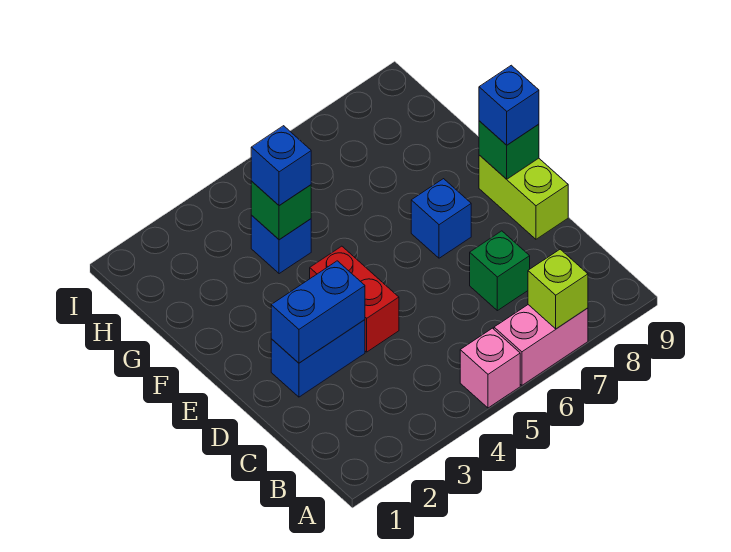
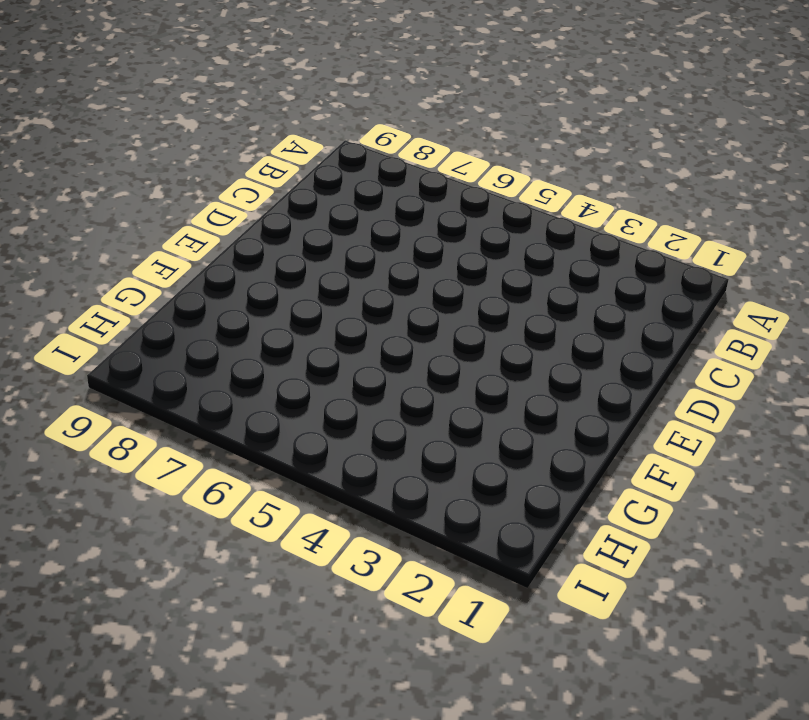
none -> pink 1x1 brick [460,328,520,408]
none -> pink 1x2 brick [494,305,588,385]
none -> green 1x1 brick [470,231,530,311]

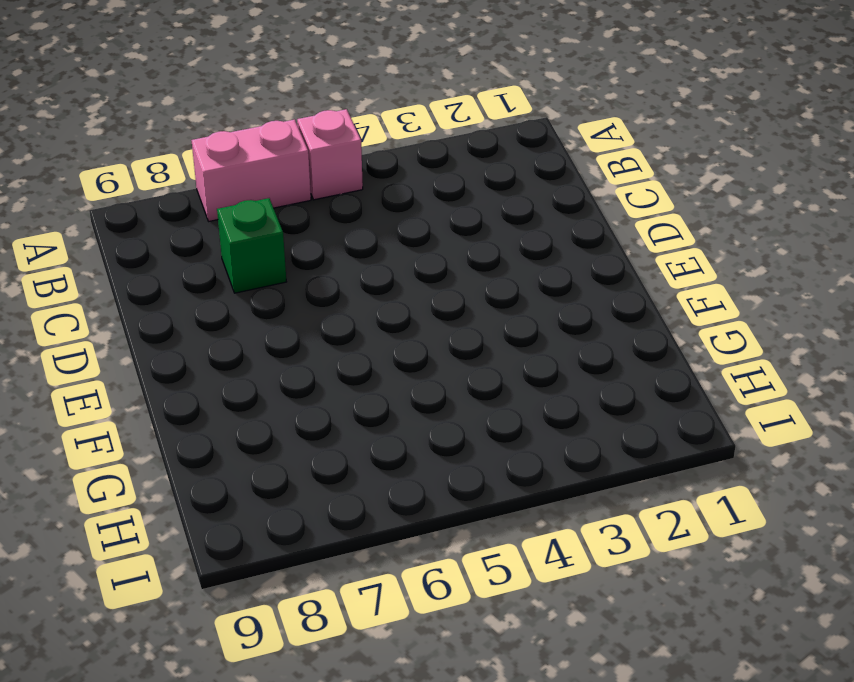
none -> blue 1x2 brick [271,320,365,397]
none -> red 1x2 brick [310,246,399,352]
none -> lime 1x2 brick [479,155,568,239]

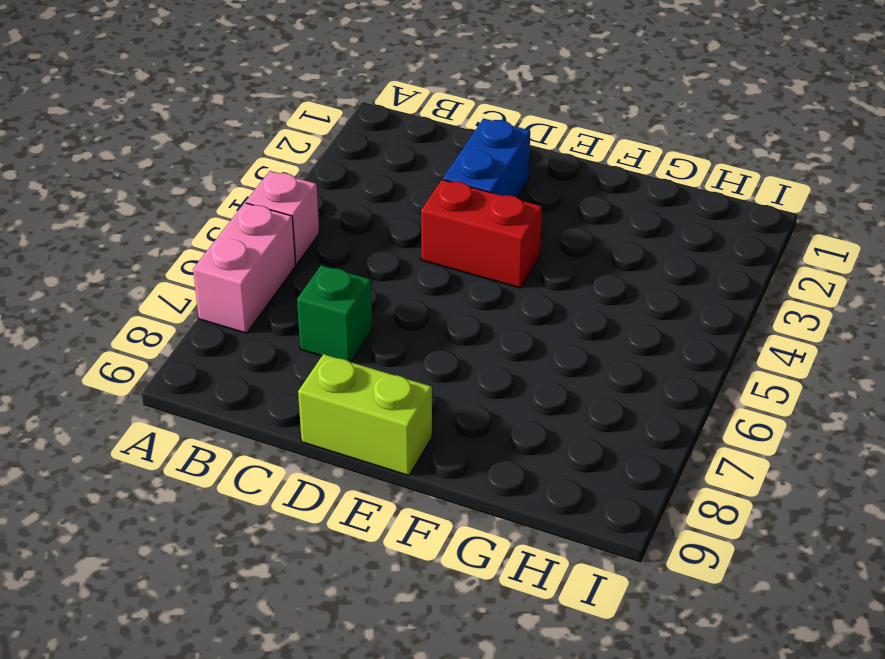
none -> blue 1x1 brick [411,179,471,258]
none -> blue 1x1 brick [251,215,311,274]
none -> lime 1x1 brick [528,249,588,329]

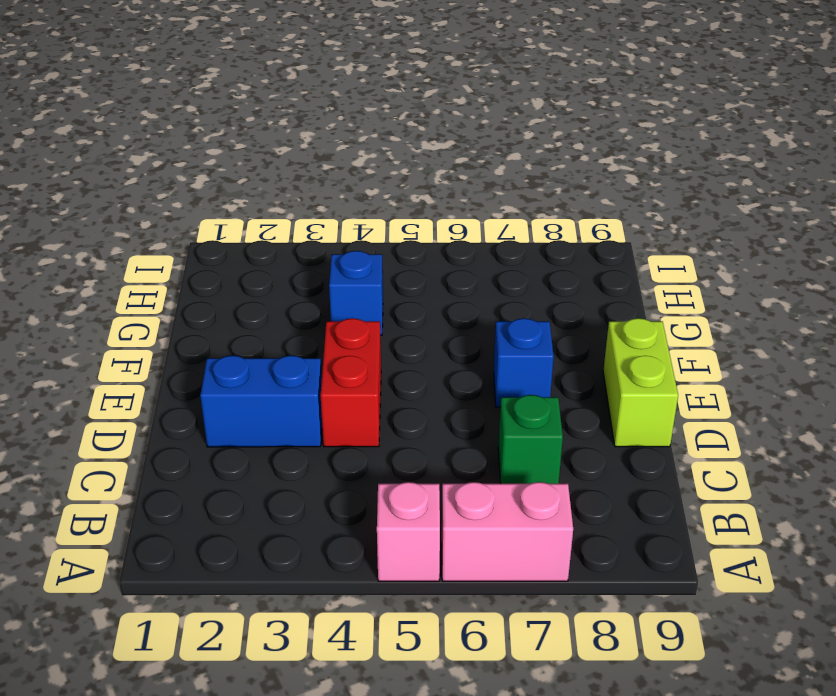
none -> lime 1x1 brick [528,249,588,329]
none -> blue 1x2 brick [271,261,365,363]
none -> green 1x1 brick [479,121,539,179]

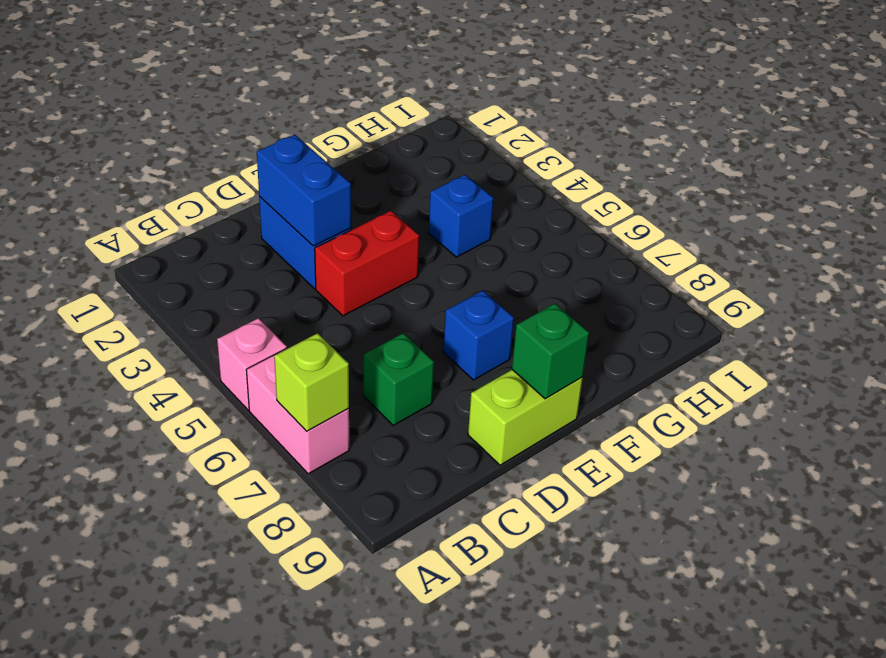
none -> green 1x1 brick [251,181,311,240]
none -> blue 1x1 brick [479,65,539,145]
none -> blue 1x1 brick [251,126,311,206]

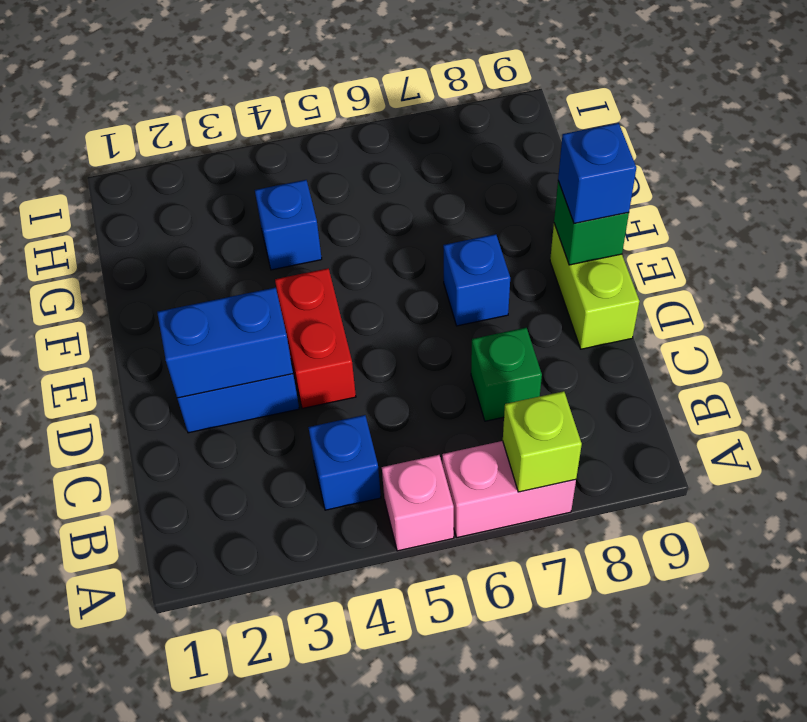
blue 1x1 brick [308,415,381,510] -> blue 1x1 brick moved to [251,126,311,206]
none -> green 1x1 brick [251,181,311,240]

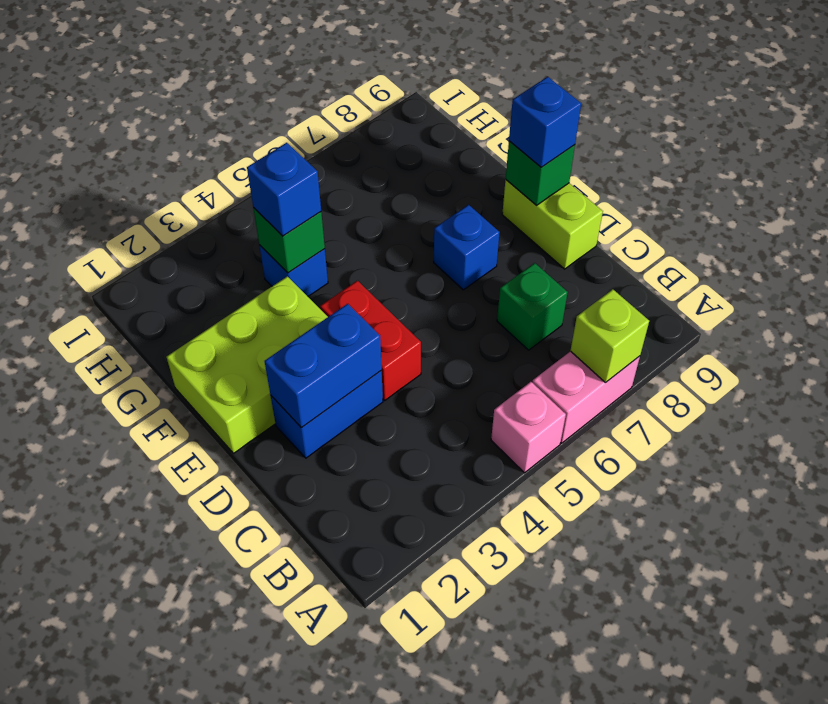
lime 2x3 brick [167,276,328,453] -> none

